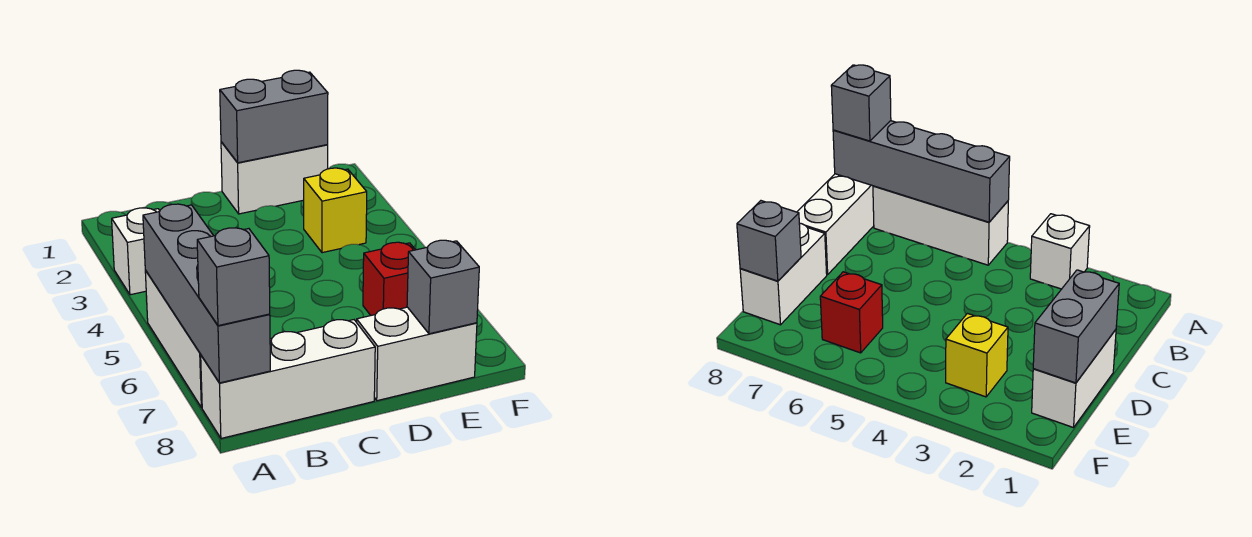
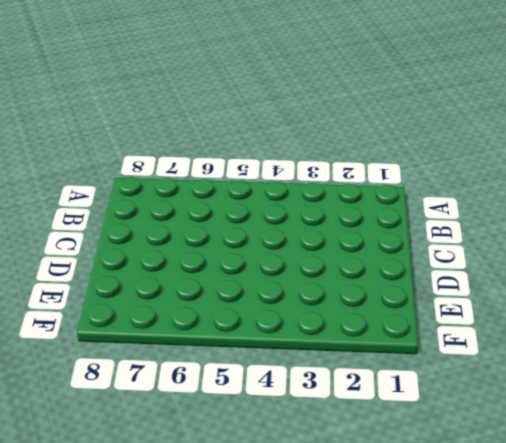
none -> white 1x1 brick [112,208,160,295]
none -> white 1x3 brick [145,270,202,408]

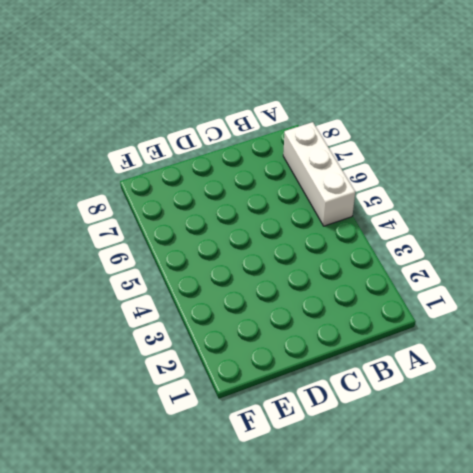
none -> white 1x1 brick [112,208,160,295]
none -> white 1x3 brick [201,320,375,438]

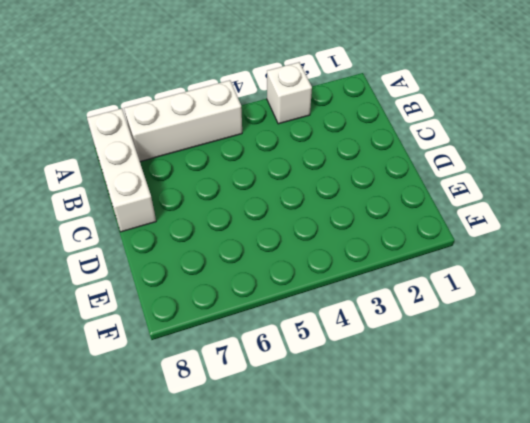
none -> white 1x2 brick [221,142,328,214]
none -> white 1x2 brick [357,307,477,401]

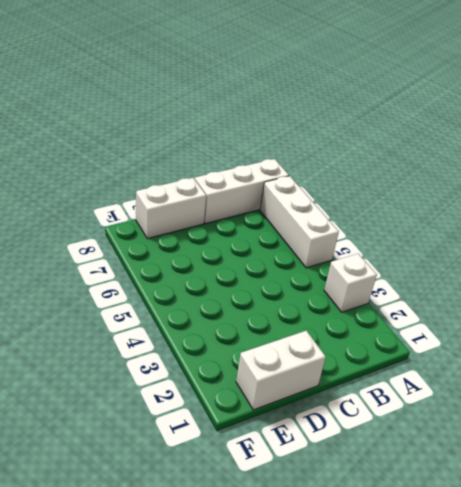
none -> yellow 1x1 brick [304,168,367,253]
none -> red 1x1 brick [363,242,415,315]

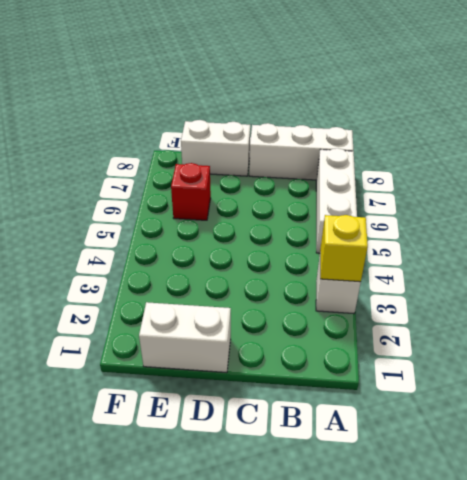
yellow 1x1 brick [320,215,368,282] -> yellow 1x1 brick moved to [304,168,367,253]
none -> grey 1x4 brick [143,204,270,383]
none -> grey 1x2 brick [220,70,328,163]

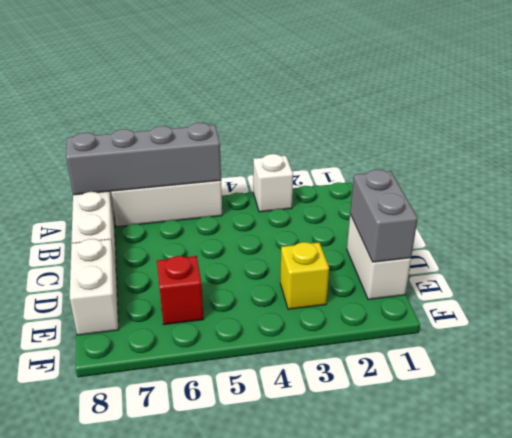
none -> grey 1x1 brick [407,240,479,334]
none -> grey 1x1 brick [197,228,270,326]

